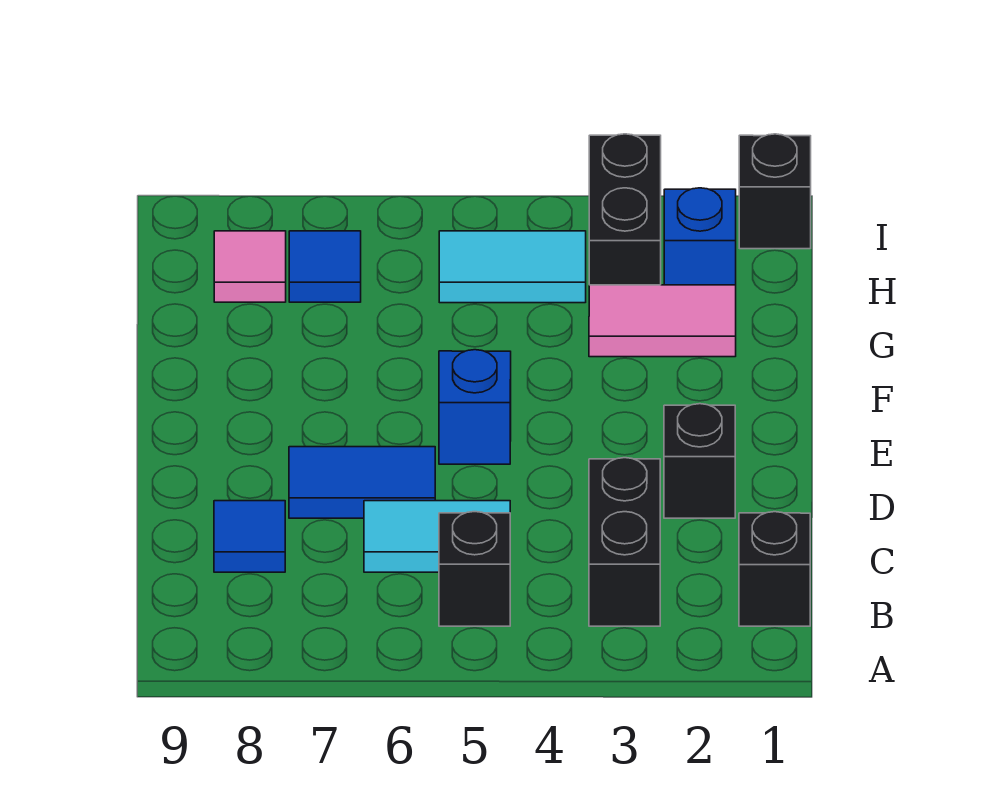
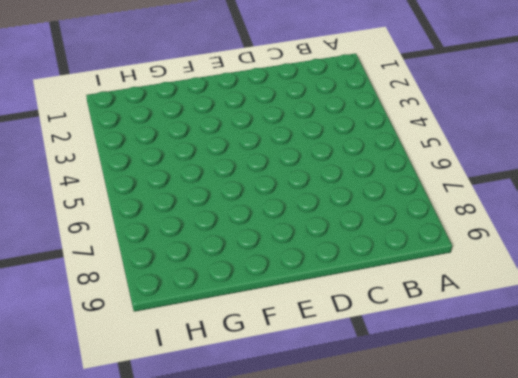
none -> black 1x1 brick [739,512,810,626]
none -> black 1x2 brick [589,458,660,626]
none -> black 1x1 brick [439,512,510,626]

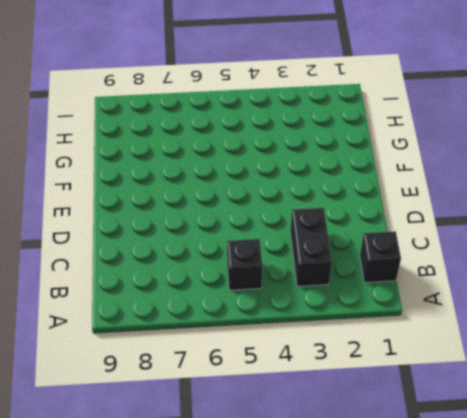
none -> cyan 1x2 tile [364,501,510,572]
none -> blue 1x1 tile [214,501,285,572]
none -> black 1x1 brick [664,404,735,518]

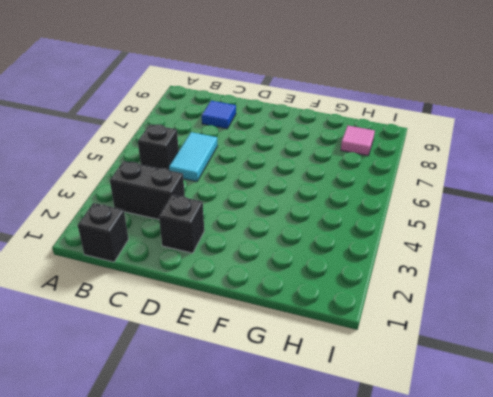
none -> blue 1x2 tile [289,447,435,518]
none -> blue 1x1 brick [439,350,511,464]
none -> pink 1x2 tile [589,285,736,357]

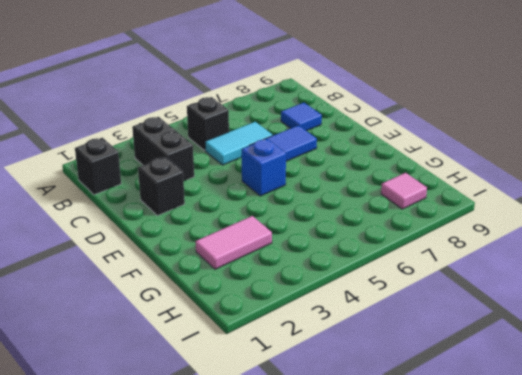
none -> blue 1x1 brick [664,188,736,285]
none -> black 1x2 brick [589,134,661,285]
none -> cyan 1x2 tile [439,231,586,303]

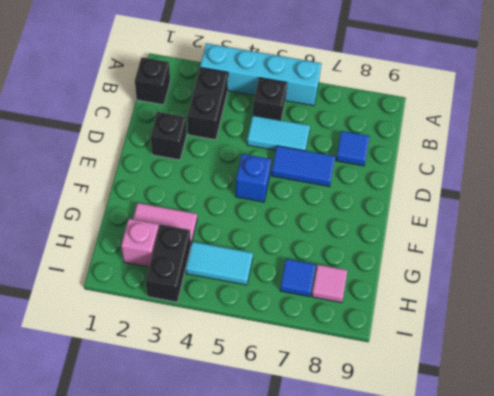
cyan 1x4 brick [200,43,322,106] -> none
pink 1x1 brick [121,219,159,267] -> blue 1x1 brick [664,188,736,285]
none -> black 1x1 brick [739,134,811,249]

